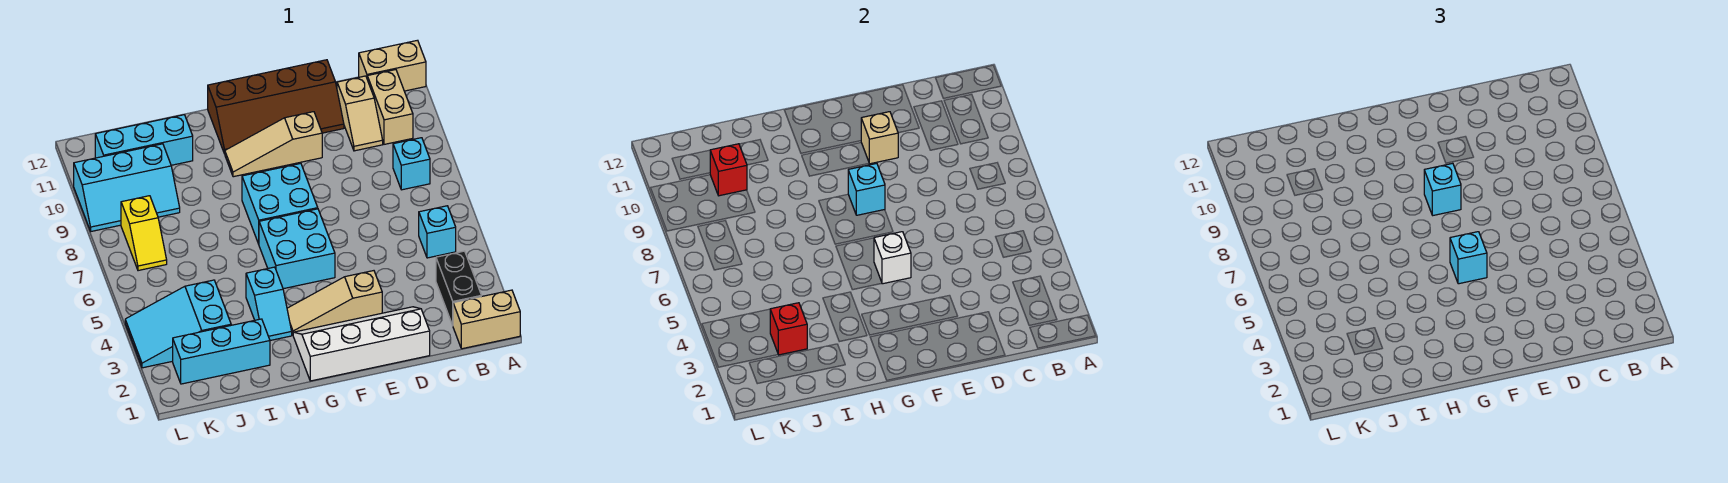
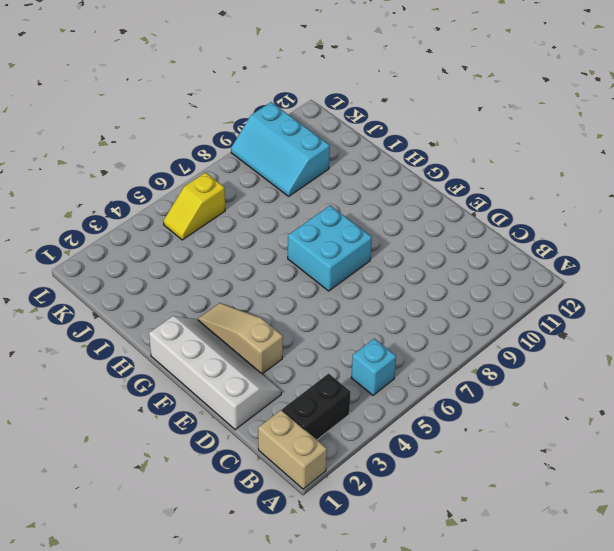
yellow 1x2 slope [164,173,225,240] -> yellow 1x2 slope moved to [121,196,167,271]
none -> tan 1x2 brick [359,40,426,91]
none -> cyan 1x1 brick [393,138,430,190]
none -> tan 1x2 brick [367,70,413,144]

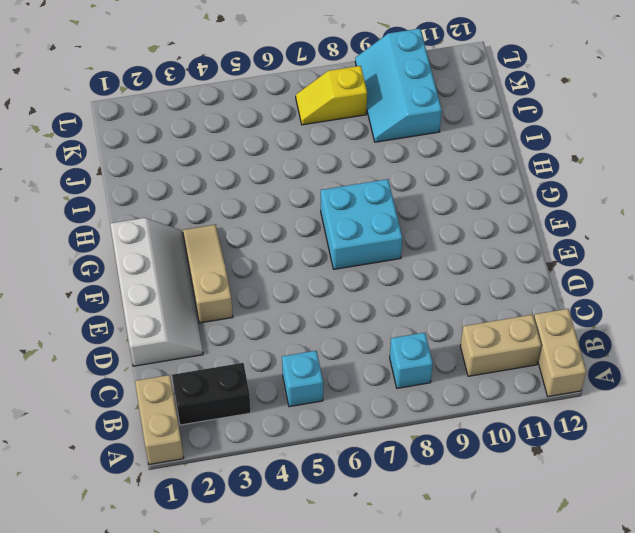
none -> tan 1x2 slope [337,76,383,151]
none -> brown 2x4 slope [208,60,344,154]
none -> tan 1x3 slope [225,112,322,177]

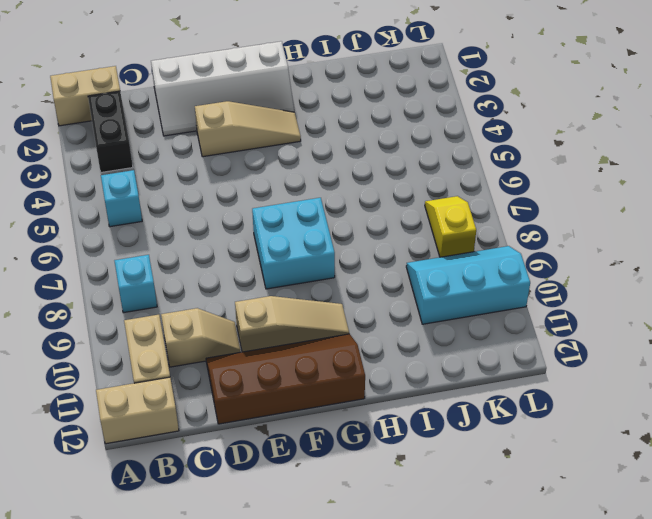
tan 1x2 slope [161,308,241,367] -> tan 1x2 slope turned to [337,76,383,151]
none -> cyan 2x2 brick [259,209,335,289]
none -> cyan 1x2 slope [246,267,292,341]
none -> cyan 1x3 brick [173,319,270,384]

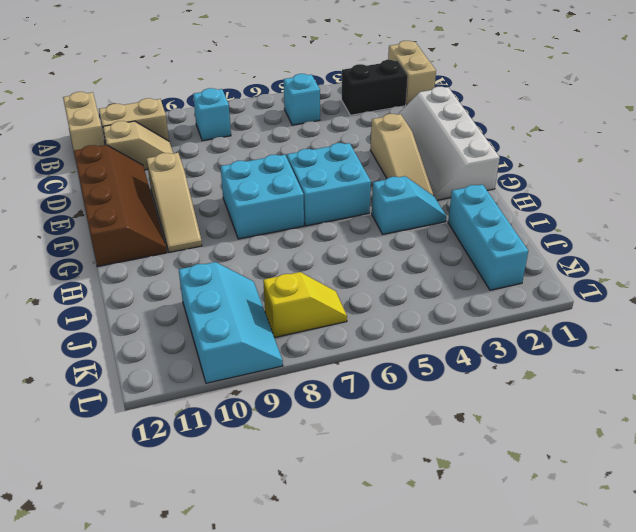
none -> cyan 1x3 brick [95,115,193,165]
none -> cyan 2x3 slope [125,280,231,368]
none -> tan 1x1 brick [861,112,898,164]

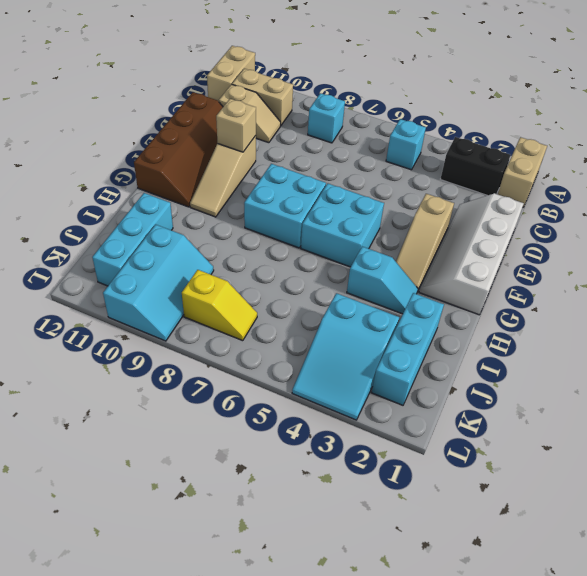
none -> white 1x1 brick [874,232,911,284]
none -> cyan 1x1 brick [848,163,885,215]
none -> red 1x1 brick [770,303,807,355]

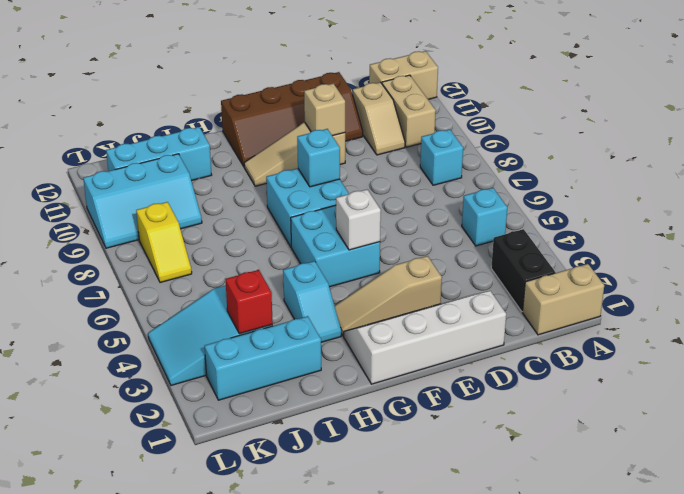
none -> red 1x1 brick [710,144,747,196]
none -> cyan 1x1 brick [1450,232,1487,284]
none -> cyan 1x1 brick [1424,163,1461,215]

